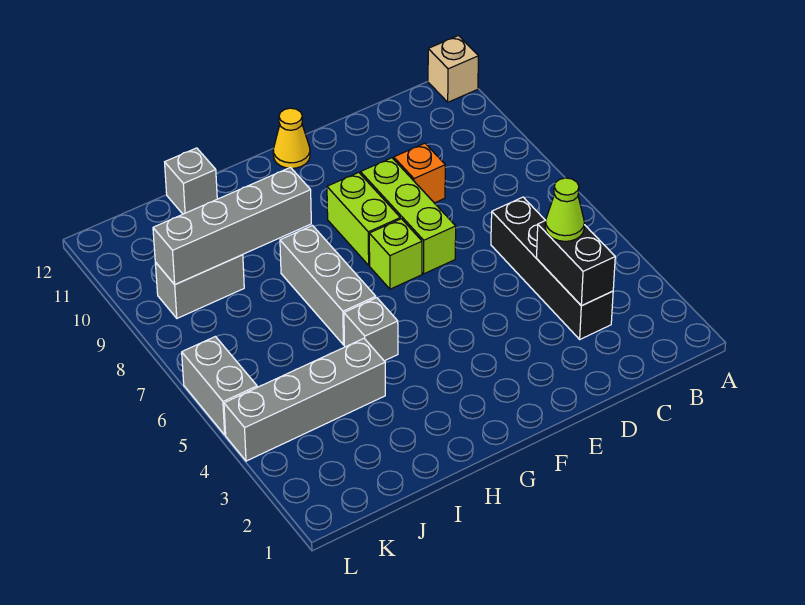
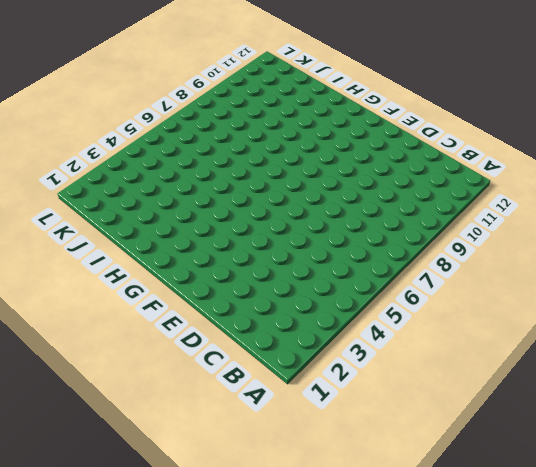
none -> tan 1x1 brick [428,36,479,102]
none -> black 1x4 brick [491,197,613,339]
none -> orange 1x1 brick [394,143,445,203]

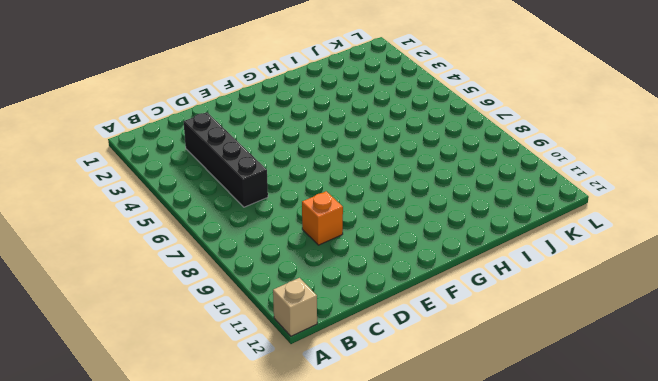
none -> lime 1x3 brick [360,158,456,274]
none -> lime 1x1 brick [369,219,422,289]
none -> lime 1x2 brick [327,172,400,265]

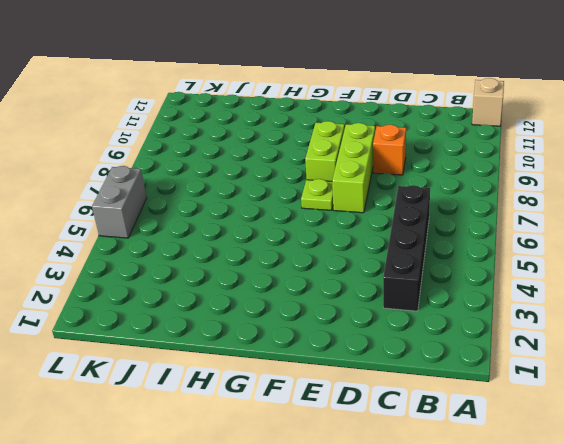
lime 1x1 plate [301,179,333,210] -> lime 1x1 brick [369,219,422,289]
none -> yellow 1x1 cone [273,108,310,168]
none -> grey 1x1 brick [344,298,398,361]
none -> grey 1x3 brick [280,226,376,345]

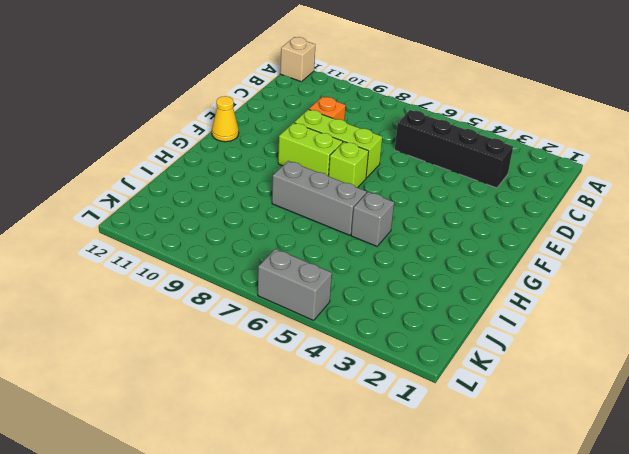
none -> grey 1x4 brick [224,339,385,461]
none -> grey 1x1 brick [165,148,217,214]
none -> grey 1x2 brick [155,255,244,318]

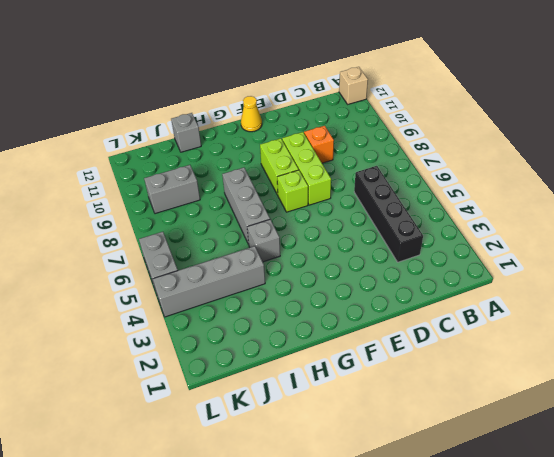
none -> black 1x2 brick [537,221,615,306]
none -> grey 1x4 brick [153,167,311,285]
none -> lime 1x1 cone [545,178,584,241]

